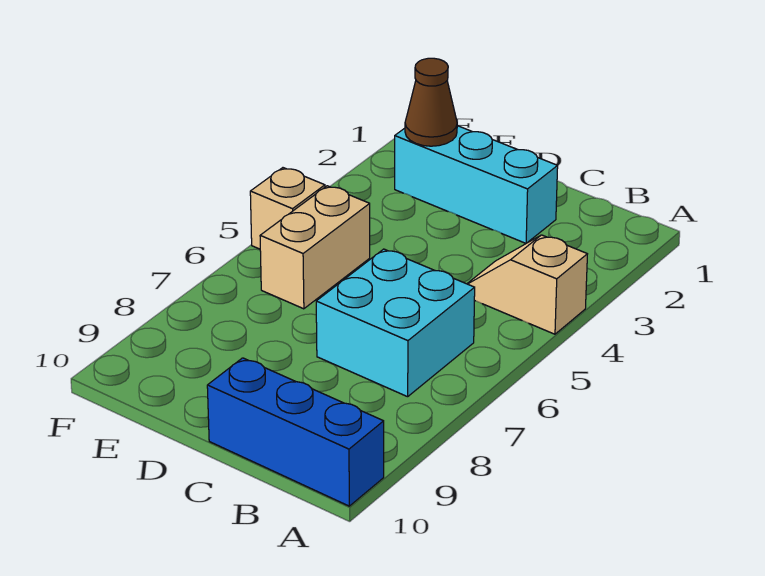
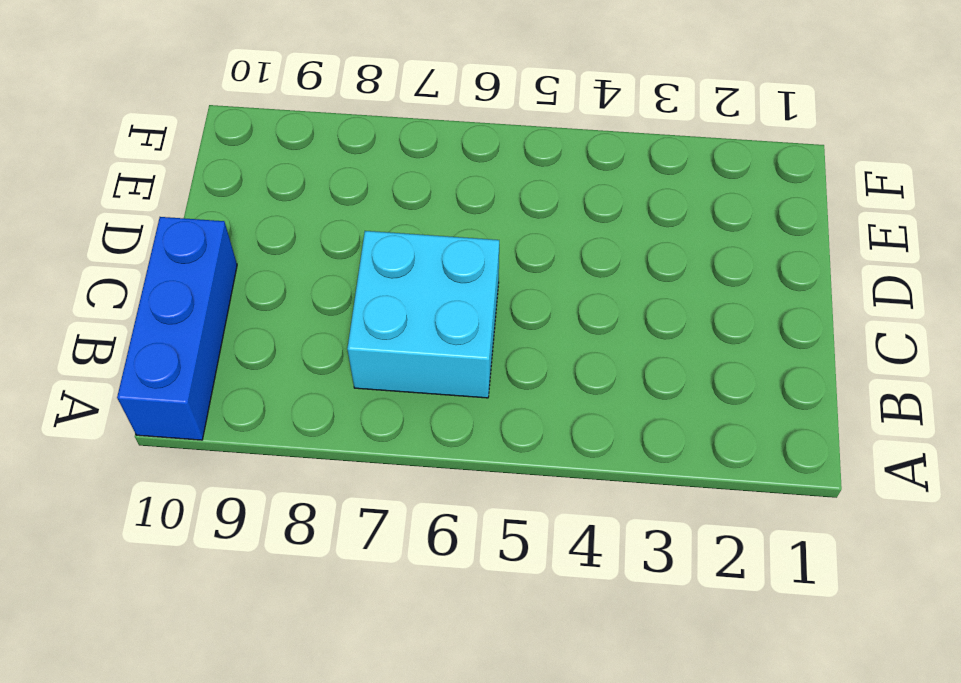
none -> tan 1x2 slope [467,235,587,334]
none -> cyan 1x3 brick [395,126,558,243]

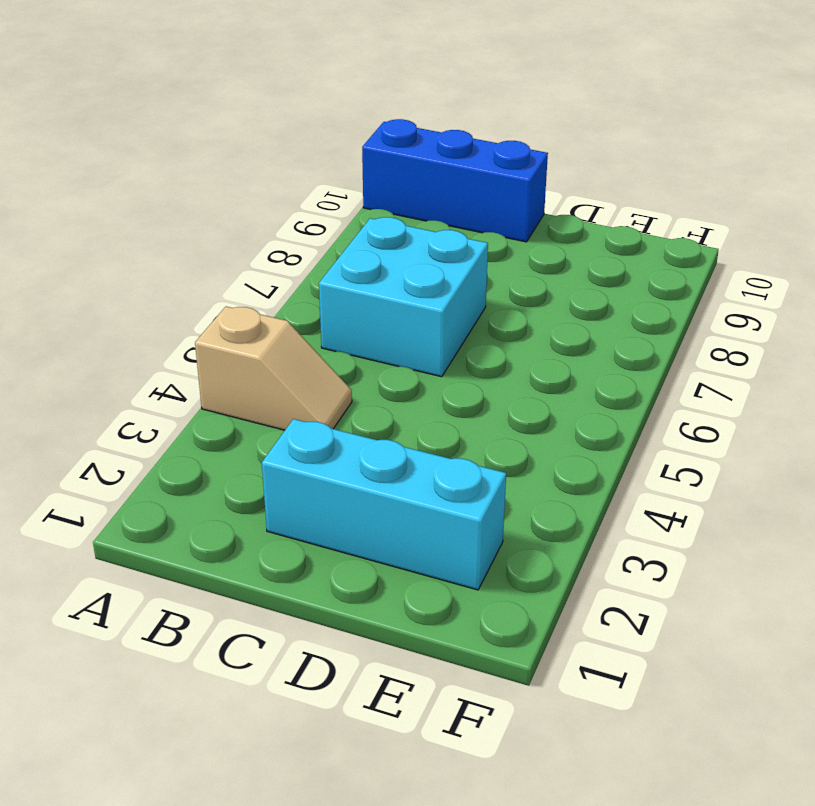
none -> tan 1x2 brick [260,186,370,309]
none -> tan 1x1 brick [250,168,325,249]

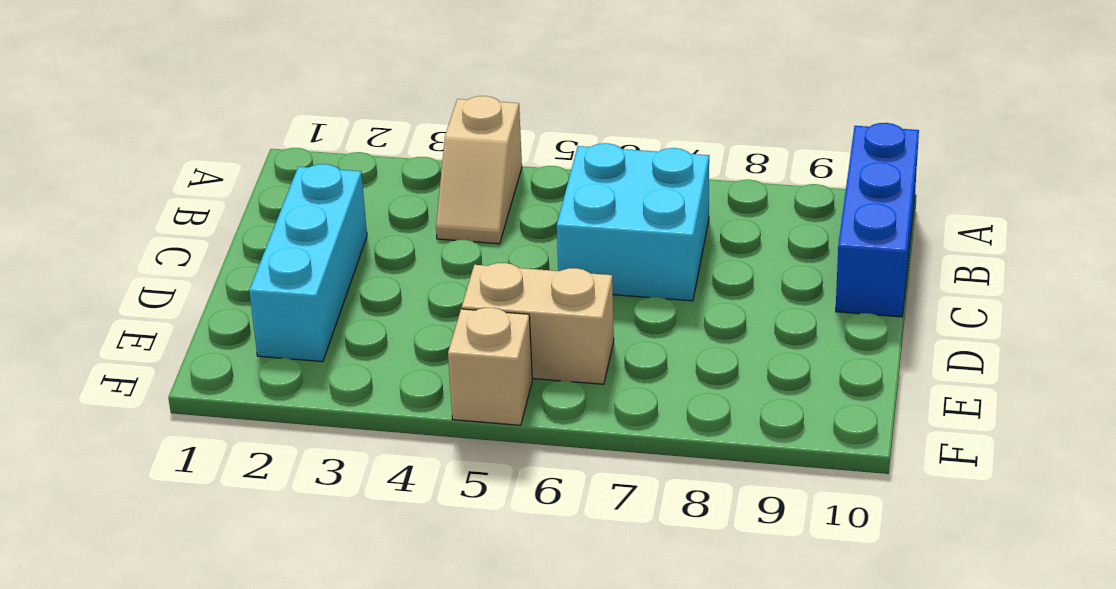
none -> brown 1x1 cone [405,58,457,146]

